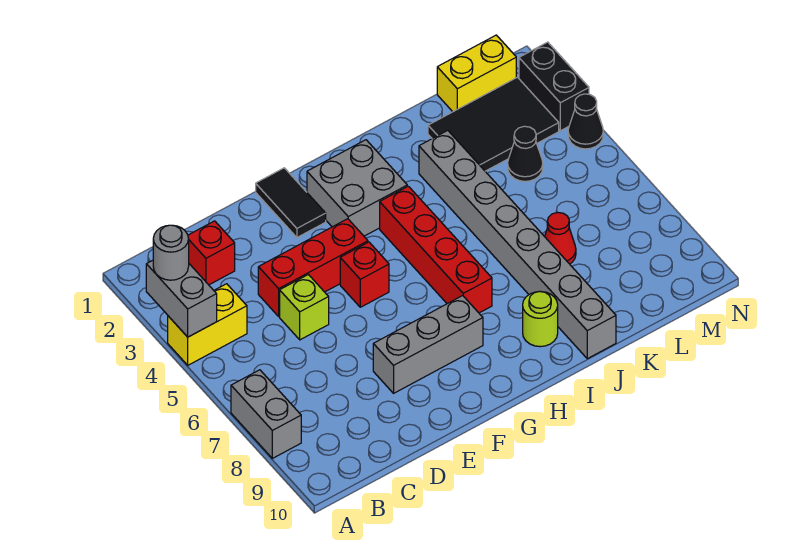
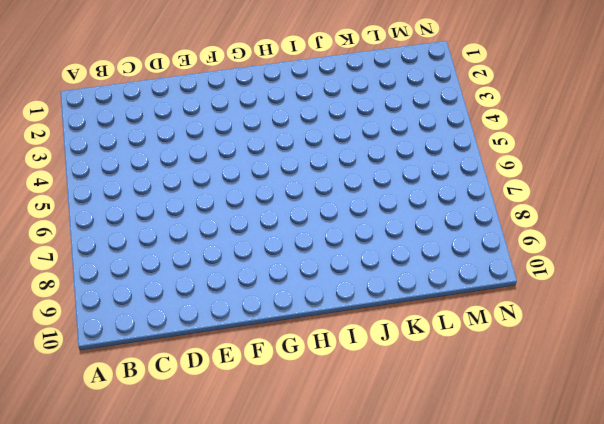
none -> yellow 1x2 brick [168,284,247,365]
none -> grey 1x2 brick [231,370,301,458]
none -> red 1x1 brick [188,221,235,285]

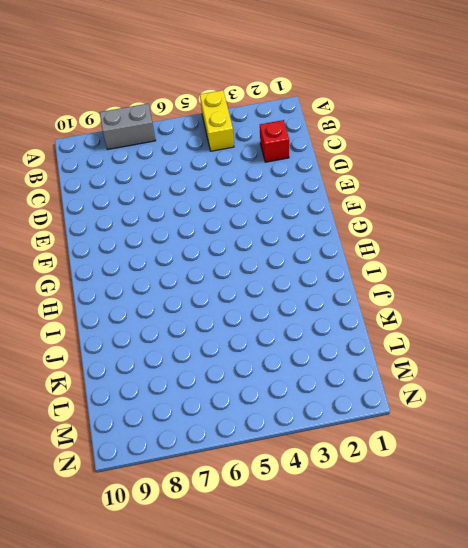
none -> red 1x3 brick [258,219,368,316]
none -> lime 1x1 brick [280,275,329,340]
none -> grey 1x3 brick [373,296,483,393]

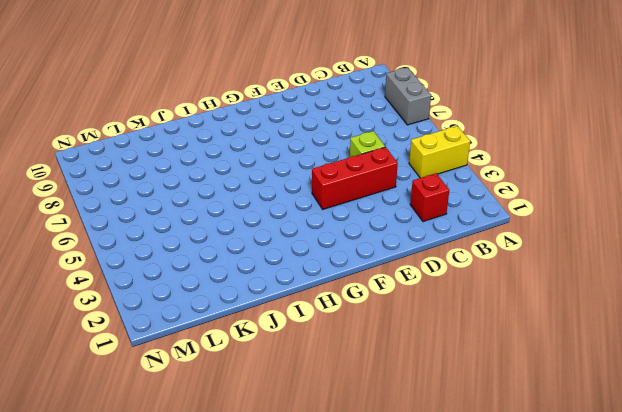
none -> grey 1x3 brick [373,296,483,393]
none -> black 1x2 tile [256,168,326,237]
none -> red 1x1 brick [340,242,389,307]

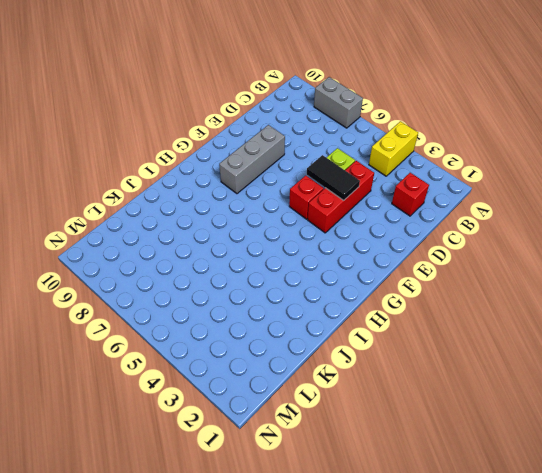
black 1x2 tile [307,155,360,200] -> black 1x2 tile moved to [256,168,326,237]
none -> grey 2x2 brick [307,140,407,236]
none -> red 1x4 brick [380,186,492,313]
none -> lime 1x1 round brick [523,292,558,347]

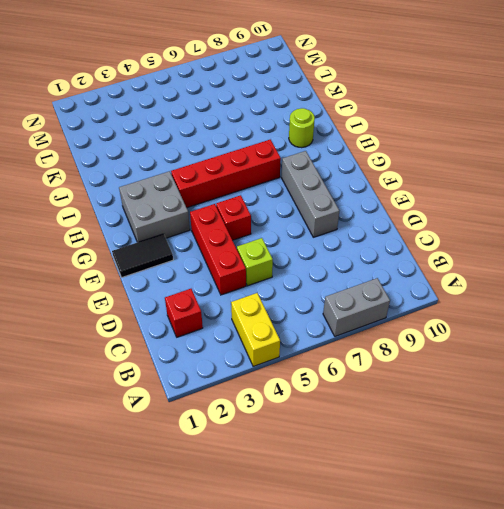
none -> grey 1x8 brick [419,130,616,359]
none -> black 2x3 tile [428,77,559,171]
none -> red 1x1 cone [545,212,576,264]

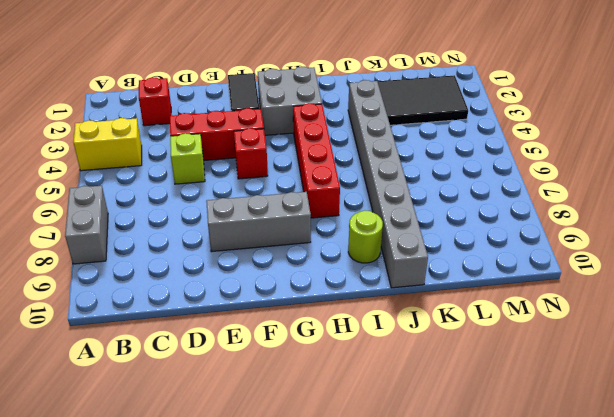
none -> red 1x1 cone [545,212,576,264]
none -> yellow 1x2 brick [437,35,516,112]
none -> black 1x1 cone [508,126,543,181]

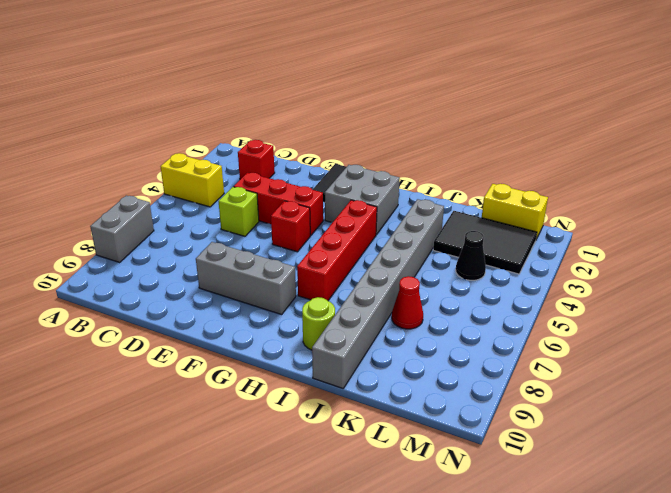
none -> black 1x2 brick [519,42,589,131]
none -> black 1x1 cone [568,94,603,149]
none -> grey 1x2 brick [146,260,217,337]

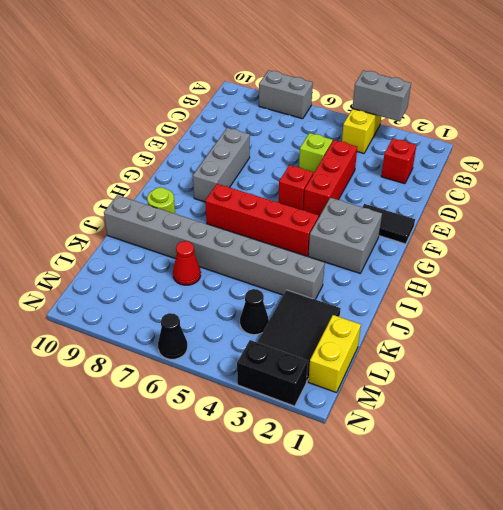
black 1x1 cone [158,313,187,359] -> black 1x1 cone moved to [568,94,603,149]
none -> grey 1x1 round brick [153,225,189,280]

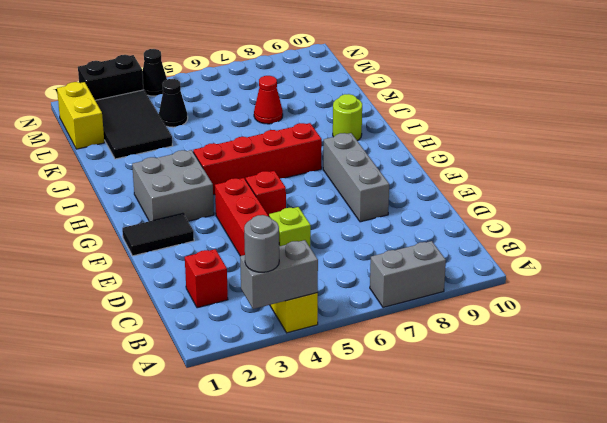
none -> grey 1x8 brick [419,130,616,359]

